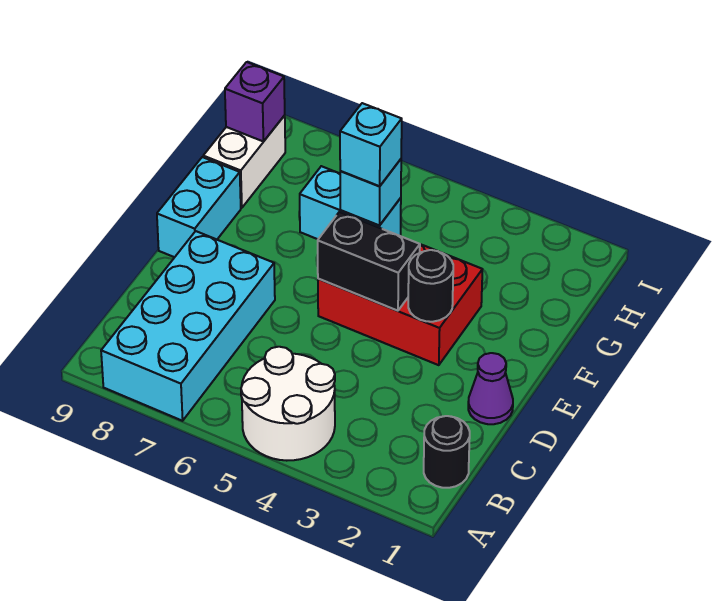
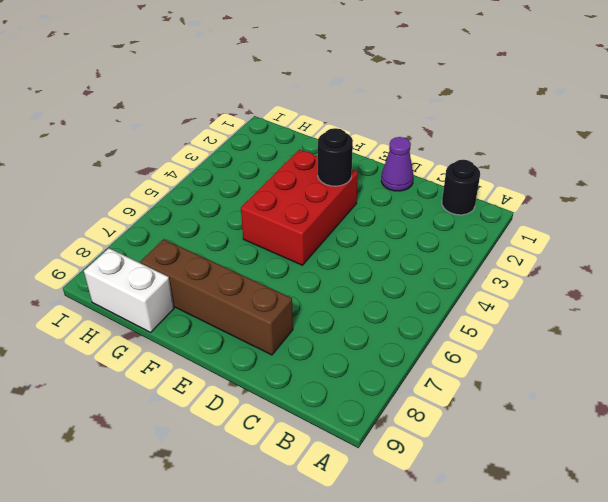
brown 1x4 brick [140,239,293,355] -> cyan 2x4 brick [101,231,275,421]
none -> white 2x2 round brick [241,347,335,461]
none -> cyan 1x2 brick [157,157,241,257]
none -> black 1x2 brick [318,212,420,311]

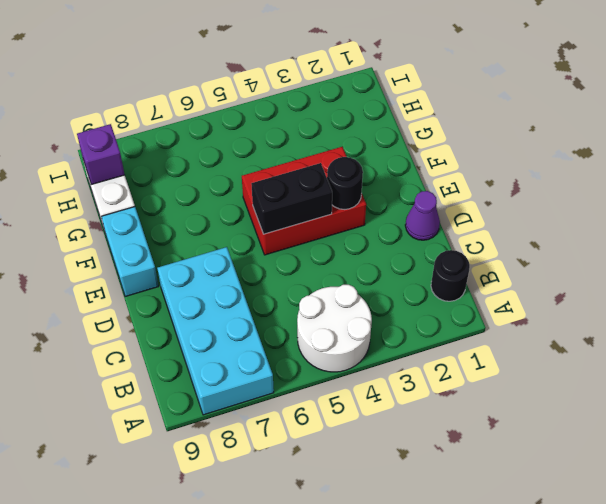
none -> cyan 1x2 brick [300,166,401,239]
none -> cyan 1x1 brick [340,159,401,225]
none -> cyan 1x1 brick [340,103,402,186]

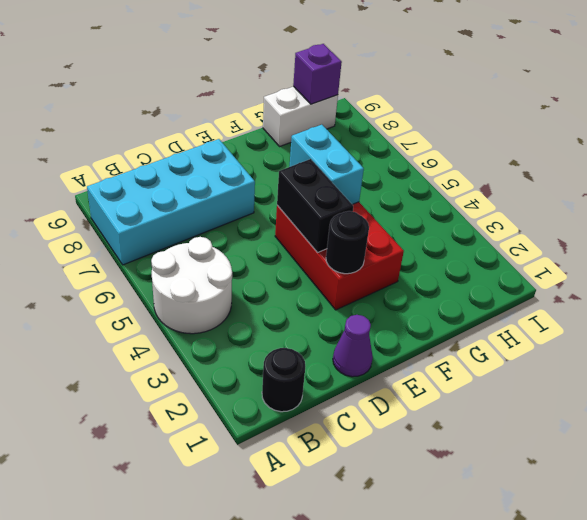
none -> cyan 1x2 brick [157,157,241,257]
none -> cyan 1x1 brick [340,159,401,225]
none -> cyan 1x1 brick [340,103,402,186]

